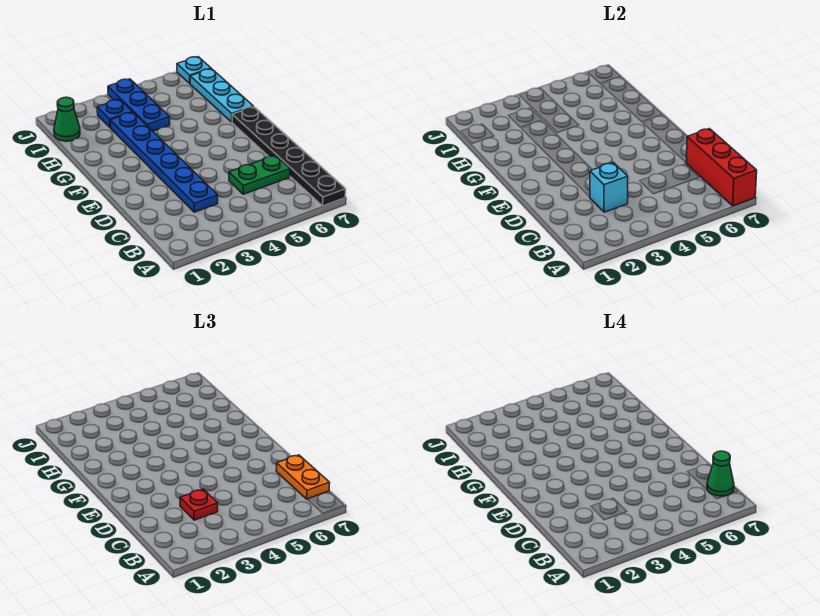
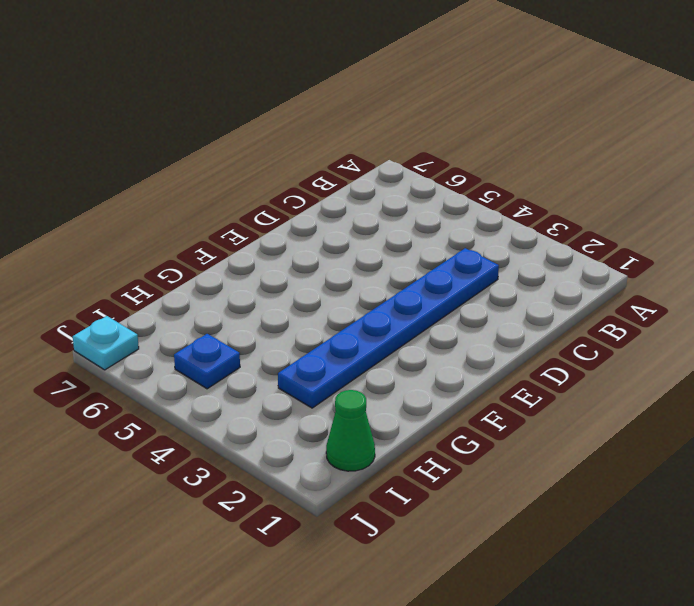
blue 1x1 plate [174,334,240,389] -> blue 1x1 plate moved to [97,99,132,128]
none -> black 1x6 plate [232,107,346,206]
none -> green 1x2 plate [229,155,290,194]
none -> cyan 1x3 plate [190,69,253,122]

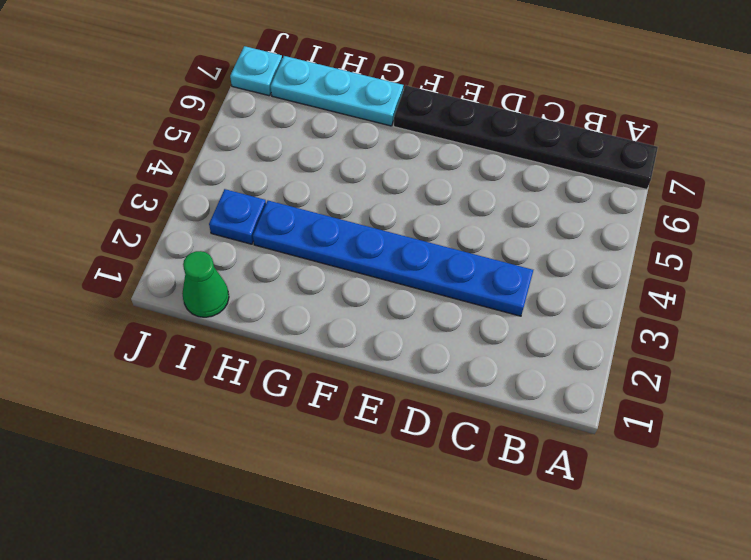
none -> green 1x2 plate [229,155,290,194]
none -> blue 1x3 plate [108,79,170,131]
none -> red 1x3 brick [686,129,757,206]

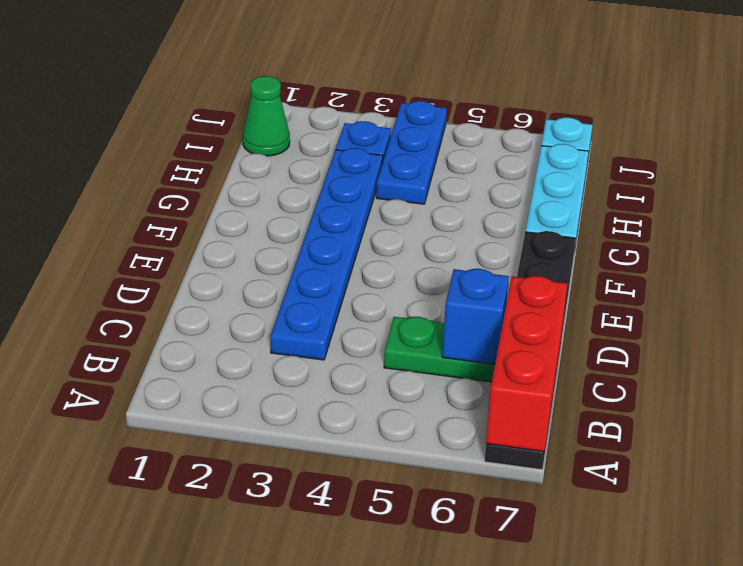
blue 1x1 brick [442,269,509,364] -> none
none -> cyan 1x1 brick [590,163,628,212]
none -> orange 1x2 plate [276,455,330,499]
none -> red 1x1 plate [180,489,218,520]

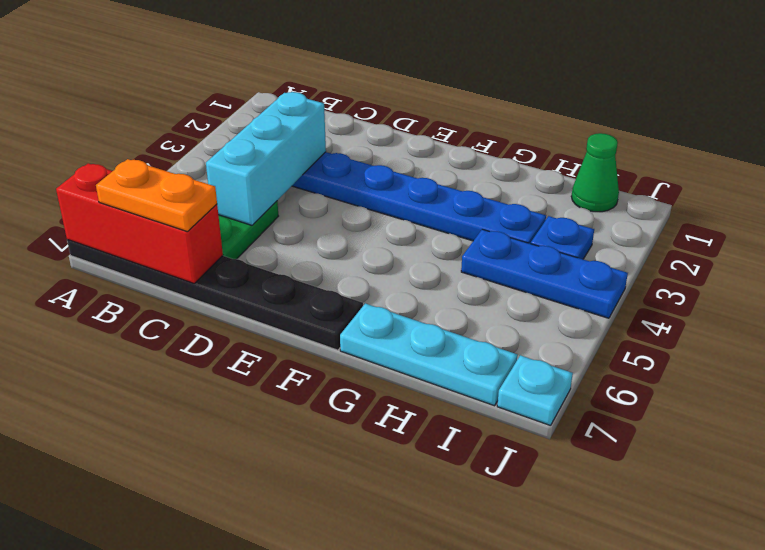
cyan 1x3 brick [206,92,326,225] -> cyan 1x1 brick [590,163,628,212]
none -> red 1x1 plate [180,489,218,520]
none -> green 1x1 cone [707,451,734,496]

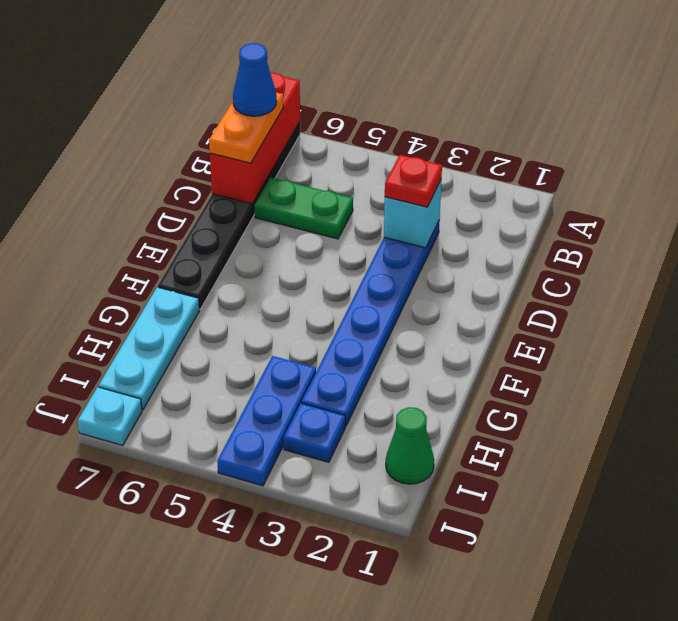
blue 1x1 cone [233,43,277,116] -> green 1x1 cone [707,451,734,496]

